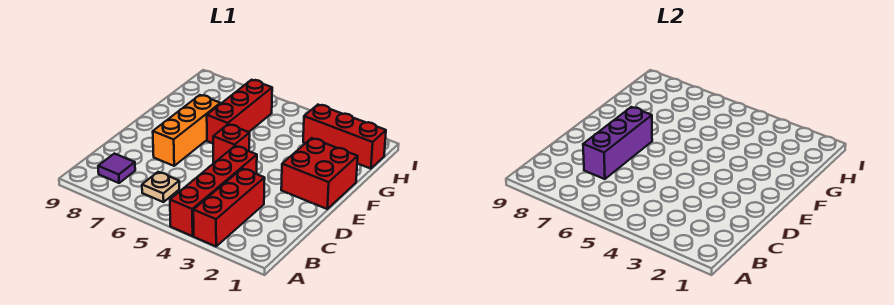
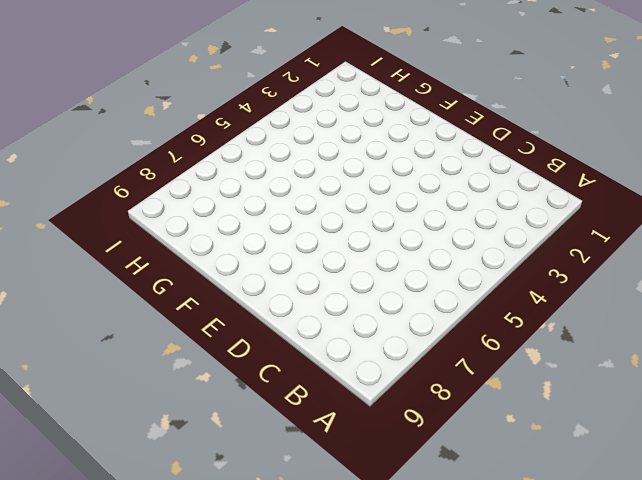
none -> red 1x3 brick [193,168,265,246]
none -> red 1x4 brick [170,146,257,236]

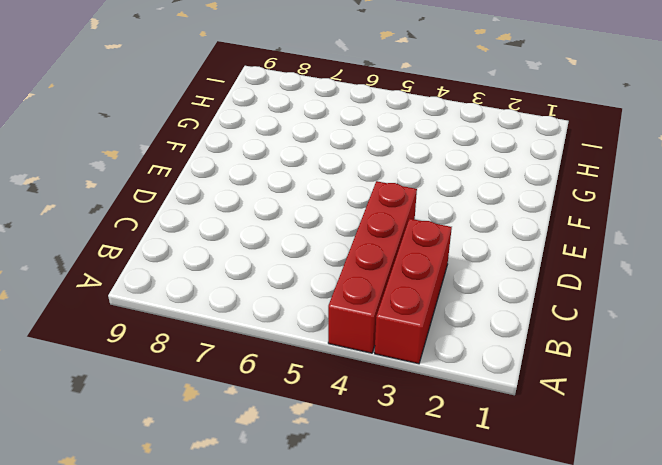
none -> tan 1x1 plate [142,172,179,202]
none -> purple 1x1 tile [98,154,135,183]

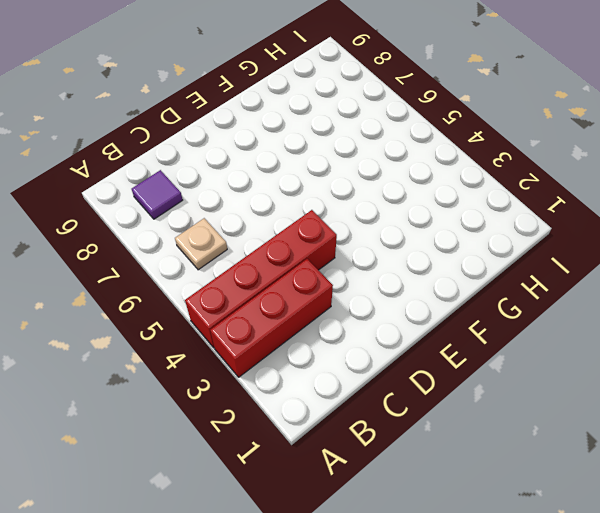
none -> orange 1x3 brick [153,95,220,166]
none -> red 2x2 brick [281,138,358,209]

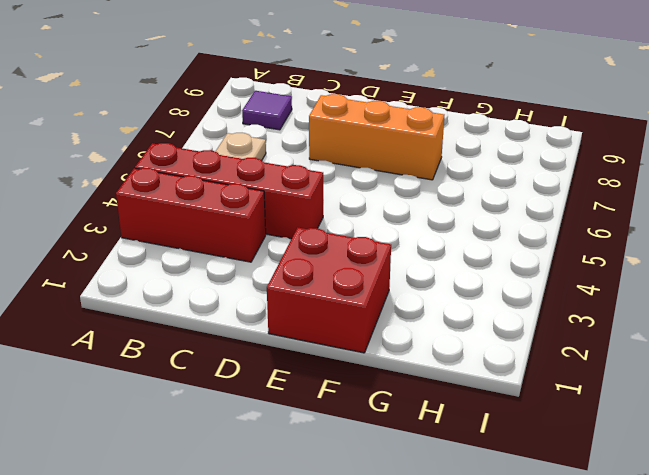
none -> red 1x1 brick [213,124,250,163]
none -> red 1x3 brick [207,80,272,143]

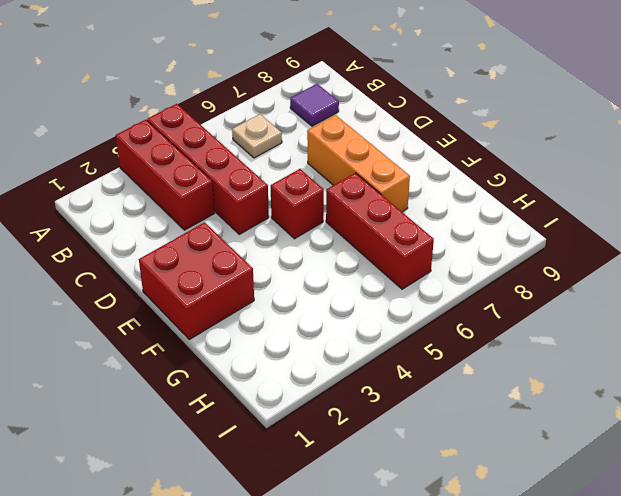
none -> red 1x3 brick [303,105,386,169]
none -> purple 1x3 brick [583,107,652,179]

